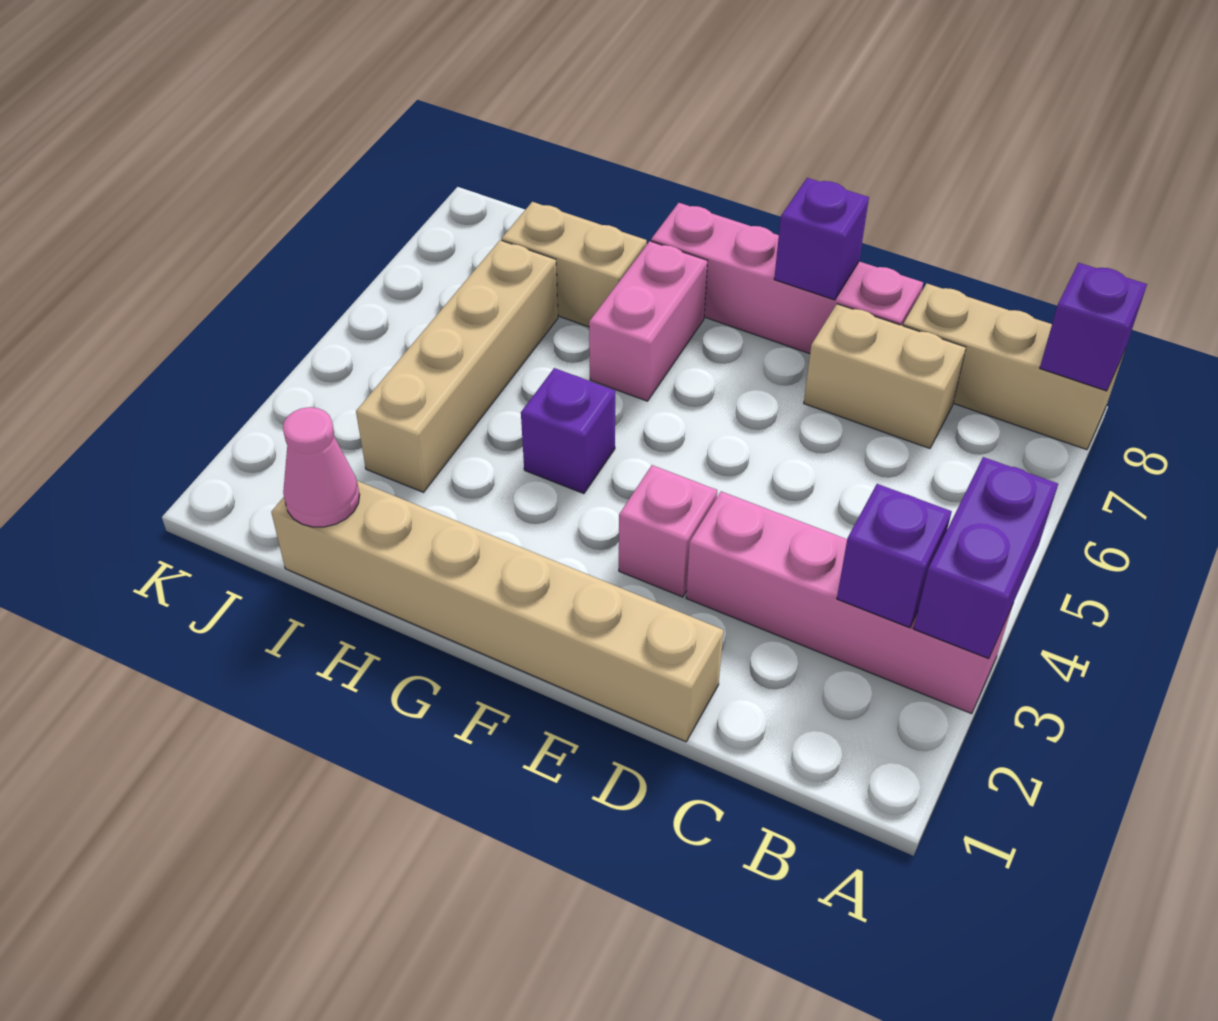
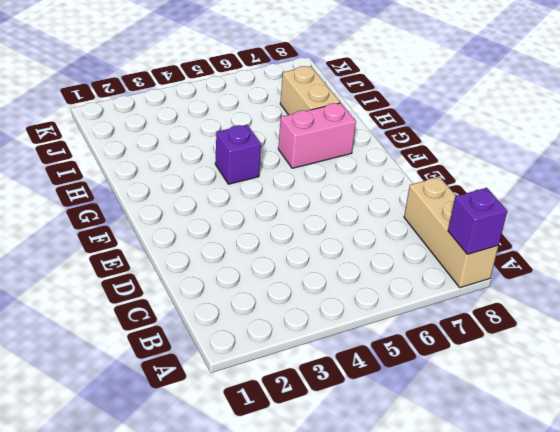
none -> pink 1x4 brick [686,491,1013,714]
none -> tan 1x2 brick [804,304,966,448]
none -> tan 1x6 brick [271,481,723,742]

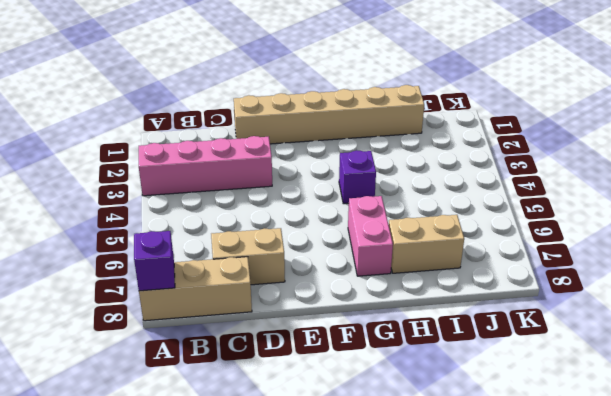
none -> pink 1x4 brick [651,203,923,354]
none -> pink 1x1 brick [619,465,717,597]
none -> tan 1x4 brick [356,240,558,492]

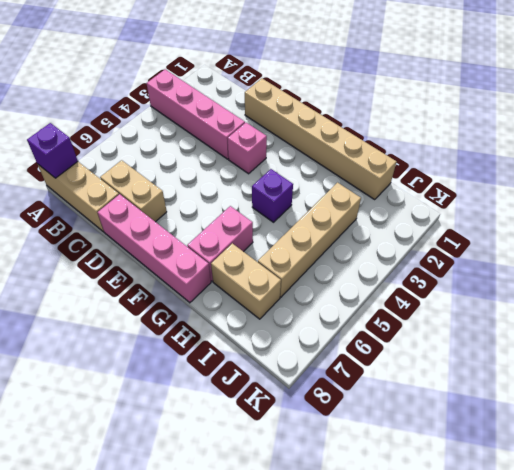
none -> purple 1x2 brick [914,457,1058,659]
none -> purple 1x1 brick [837,484,952,628]
none -> purple 1x1 brick [774,178,869,300]

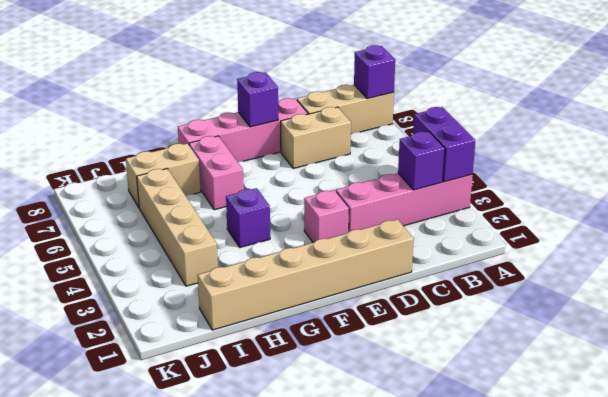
none -> pink 1x1 cone [283,407,360,527]

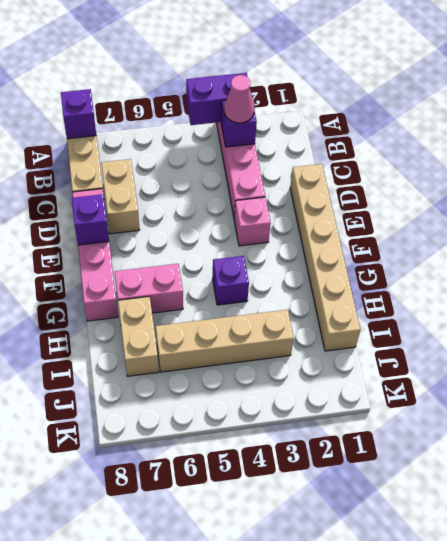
pink 1x1 cone [224,75,255,123] -> pink 1x1 cone moved to [283,407,360,527]

